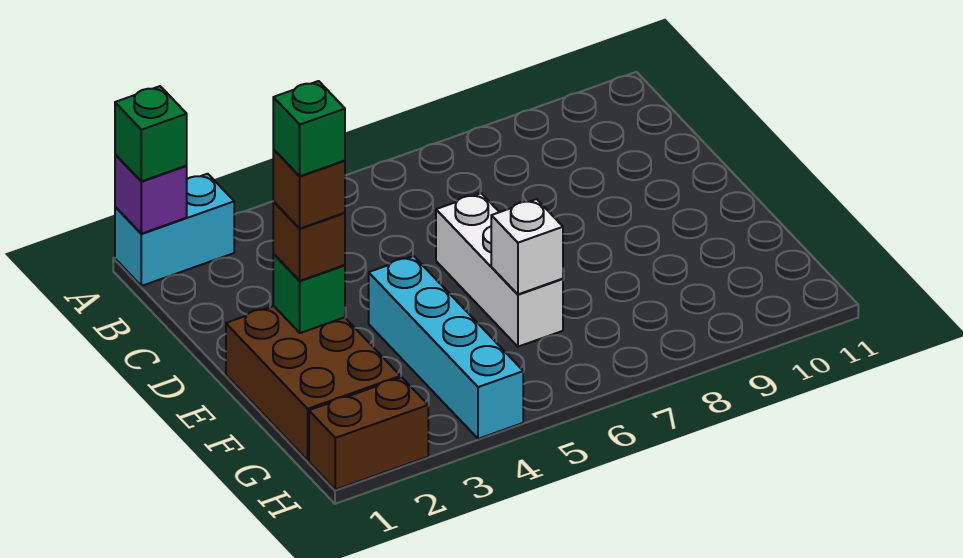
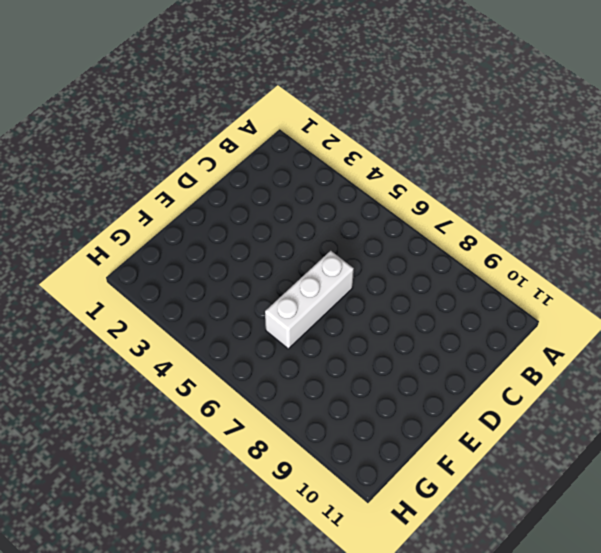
none -> cyan 1x2 brick [115,174,234,286]
none -> brown 2x3 brick [226,306,401,460]
none -> cyan 1x4 brick [369,256,523,439]

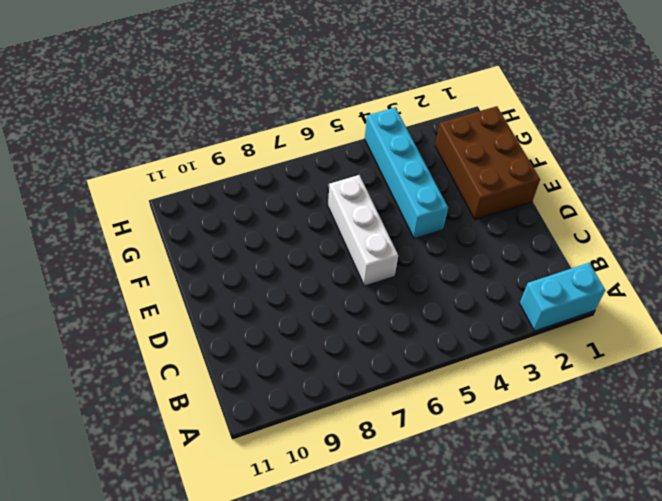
none -> brown 1x2 brick [309,377,428,490]
none -> purple 1x1 brick [115,154,187,234]
none -> green 1x1 brick [273,254,345,333]

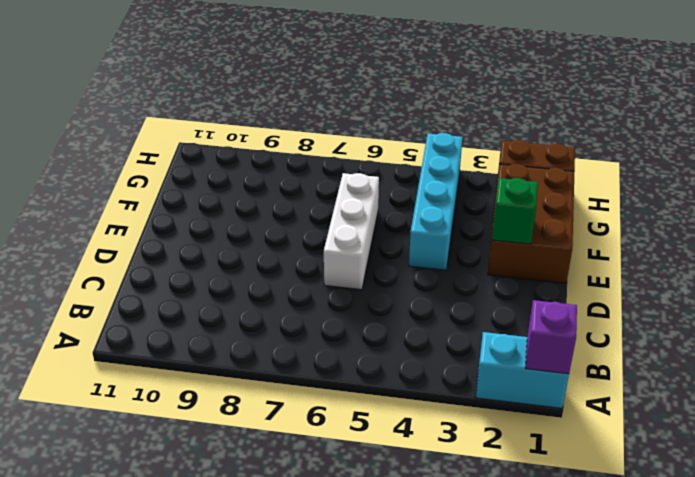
none -> white 1x1 brick [491,199,563,294]
none -> green 1x1 brick [115,86,187,181]
none -> brown 1x1 brick [273,202,345,281]

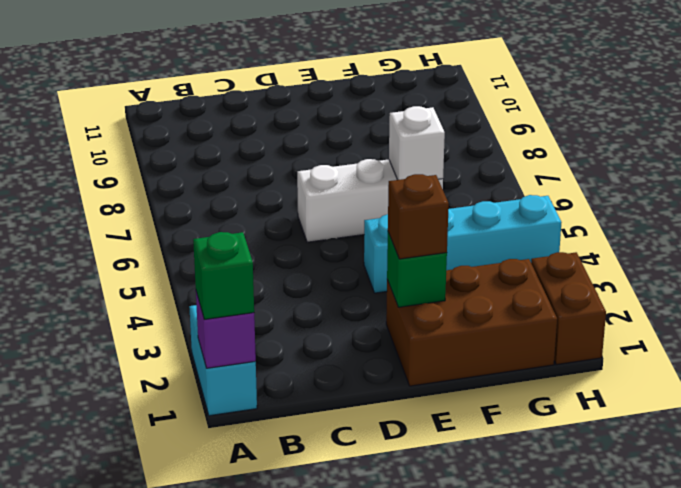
none -> brown 1x1 brick [273,150,345,228]
none -> green 1x1 brick [273,81,345,176]

